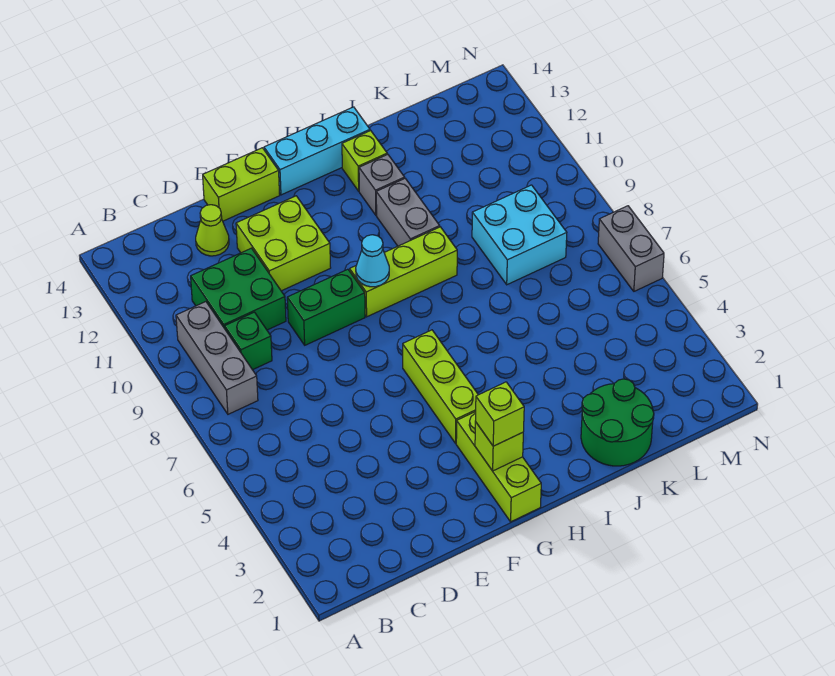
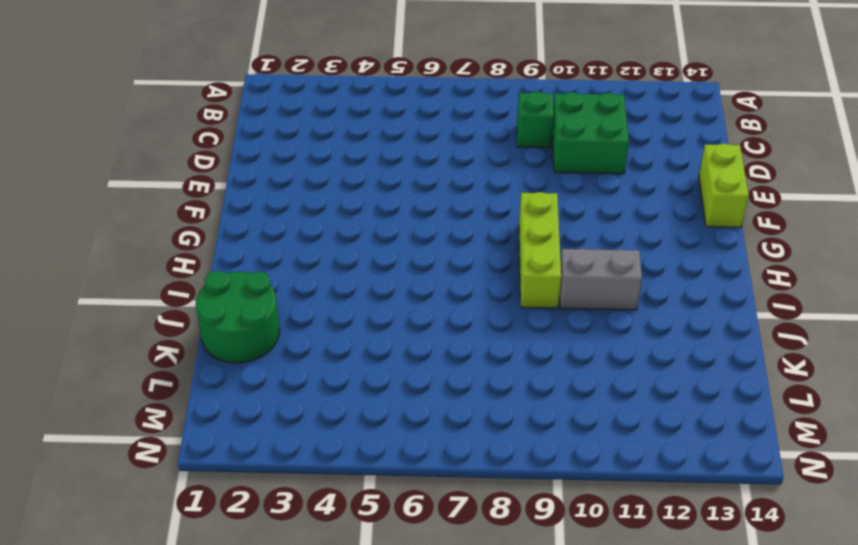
none -> grey 1x3 brick [176,302,258,414]
none -> lime 1x1 cone [196,205,229,256]
none -> green 1x2 brick [287,269,365,345]

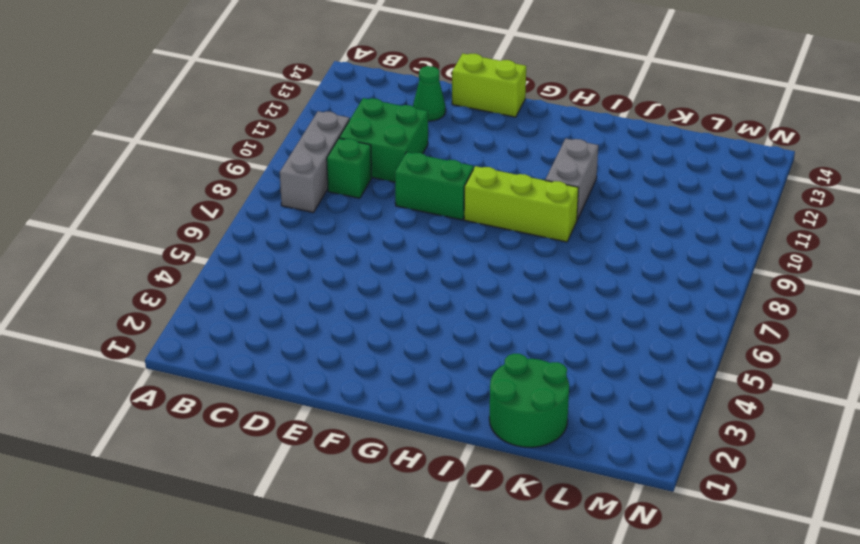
green 1x1 cone [413,66,446,121] -> lime 1x1 cone [196,205,229,256]
none -> lime 2x2 brick [236,196,331,291]
none -> lime 1x3 brick [456,412,541,522]
none -> lime 1x3 brick [403,330,478,443]

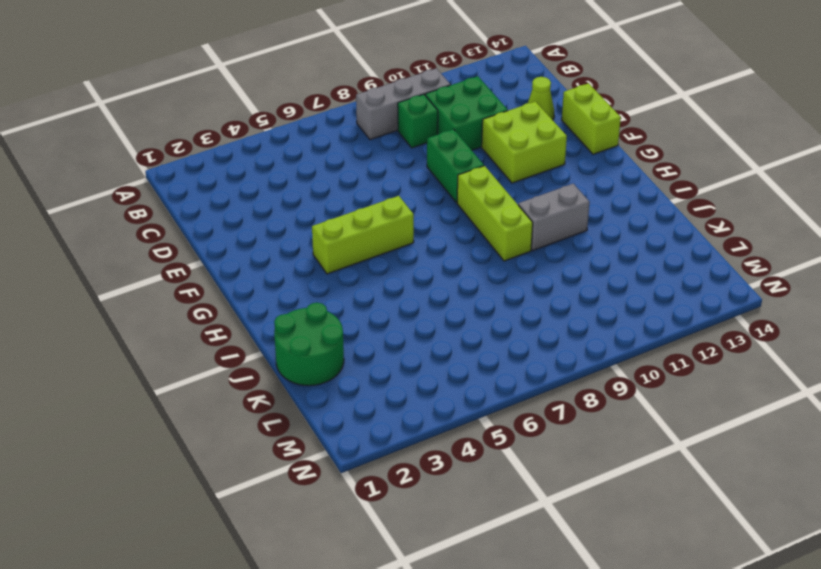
none -> lime 1x3 brick [456,412,541,522]
none -> cyan 1x3 brick [264,107,370,195]
none -> grey 1x1 brick [359,154,405,215]

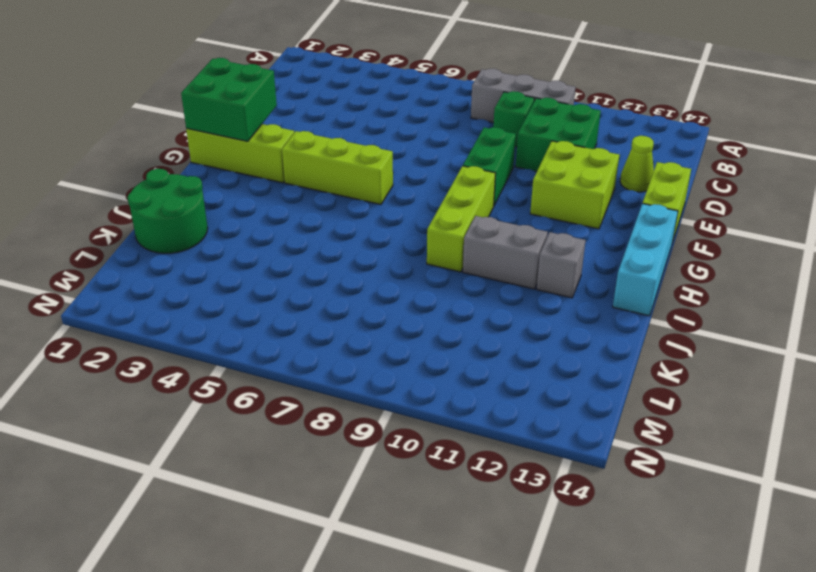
green 2x2 brick [181,58,277,141] -> lime 1x1 brick [475,422,523,471]
none -> lime 1x1 brick [342,131,387,191]
none -> cyan 2x2 brick [472,185,567,285]
none -> grey 1x2 brick [598,206,664,291]

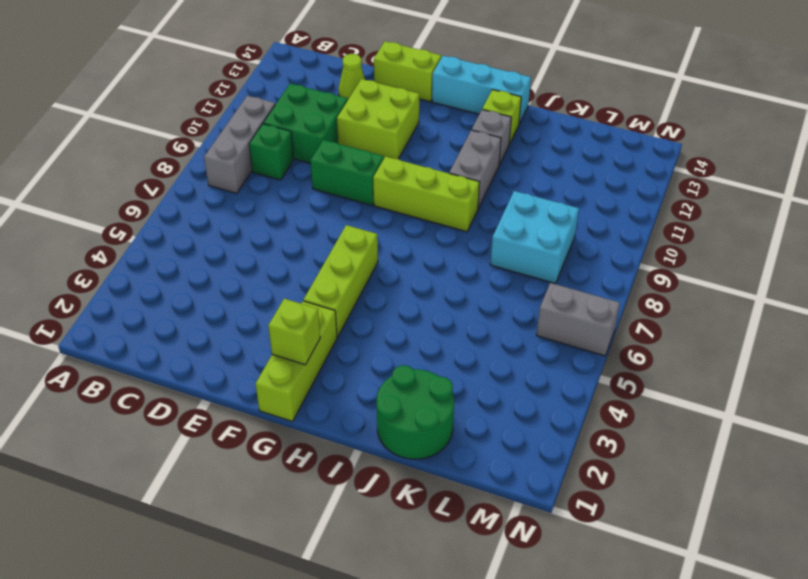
grey 1x2 brick [536,283,620,356] -> grey 1x2 brick turned to [598,206,664,291]
none -> cyan 1x1 cone [356,235,389,287]
none -> lime 1x1 brick [475,382,524,446]

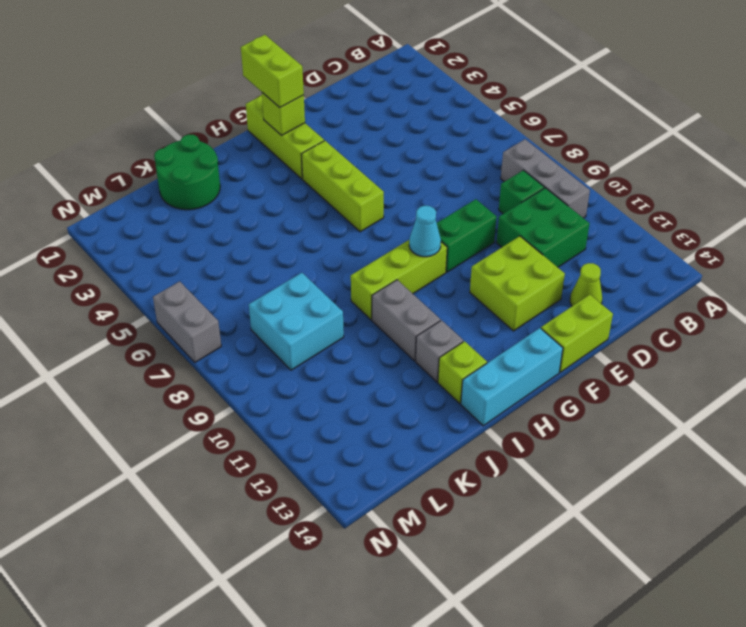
lime 1x2 brick [241,35,304,107] -> lime 1x1 brick [475,382,524,446]

